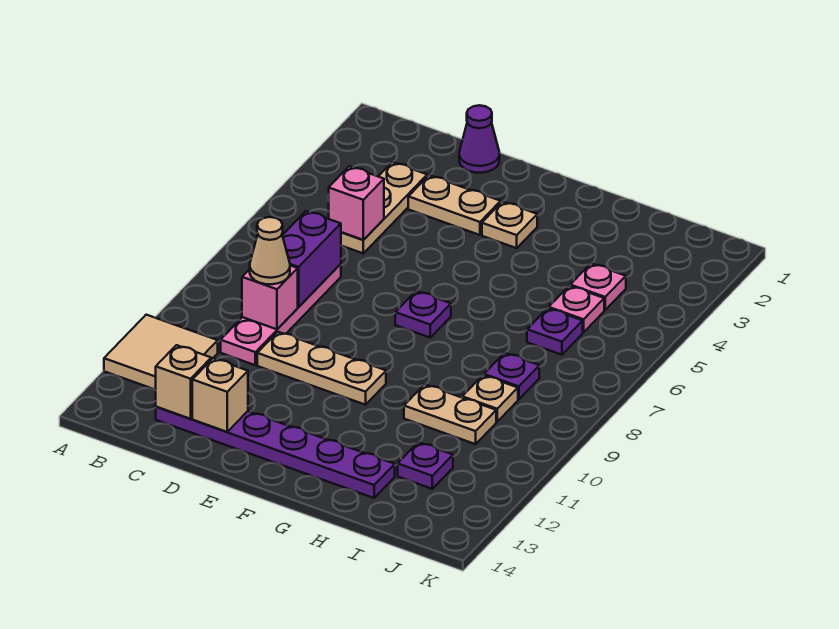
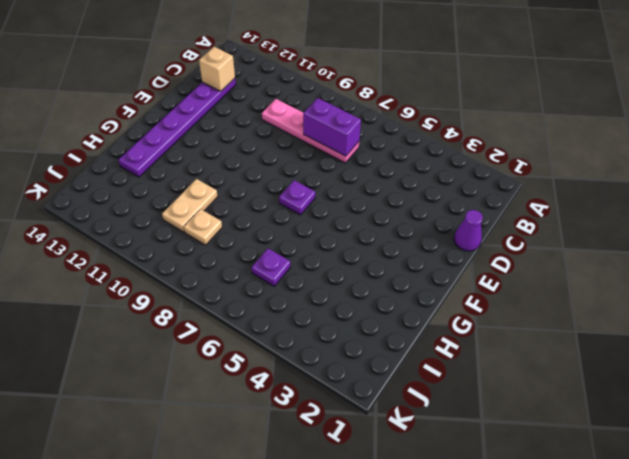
none -> tan 2x2 tile [104,315,218,390]
none -> tan 1x3 plate [341,162,427,253]
none -> tan 1x2 plate [408,175,501,235]

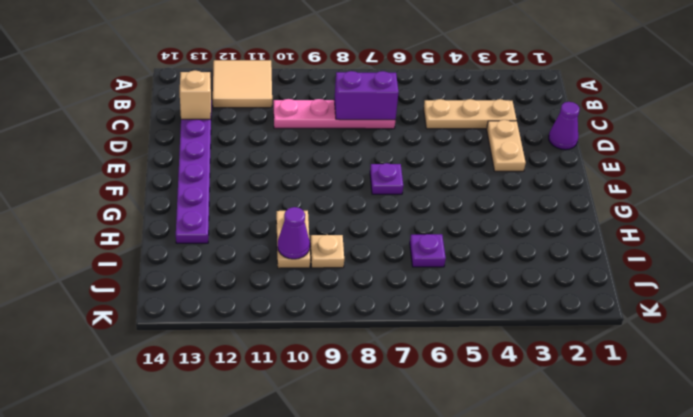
purple 1x1 cone [278,207,310,259] -> none
none -> tan 1x3 plate [257,332,386,405]
none -> tan 1x1 plate [482,201,537,248]
none -> pink 1x1 plate [570,263,626,310]

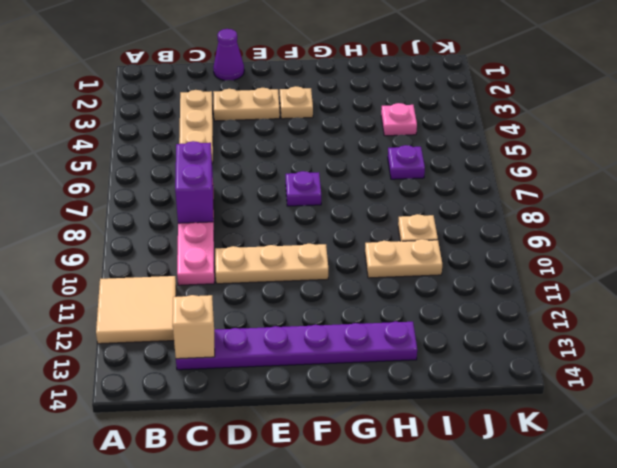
none -> pink 1x1 plate [549,286,604,332]
none -> purple 1x1 plate [484,353,539,399]
none -> purple 1x1 plate [398,442,453,489]

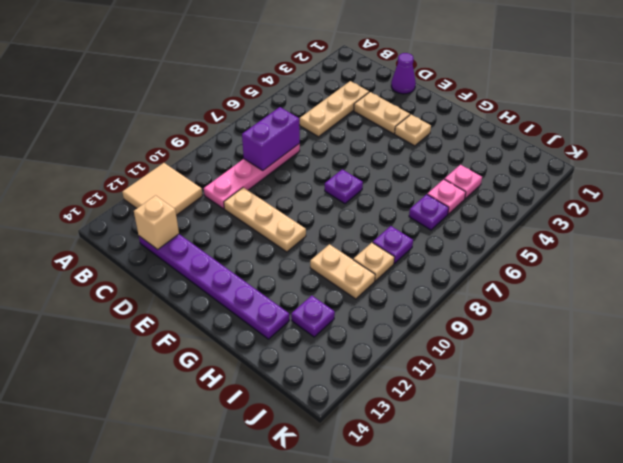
none -> pink 1x1 brick [329,166,384,240]
none -> pink 1x1 brick [242,266,298,329]
none -> tan 1x1 brick [192,358,248,432]

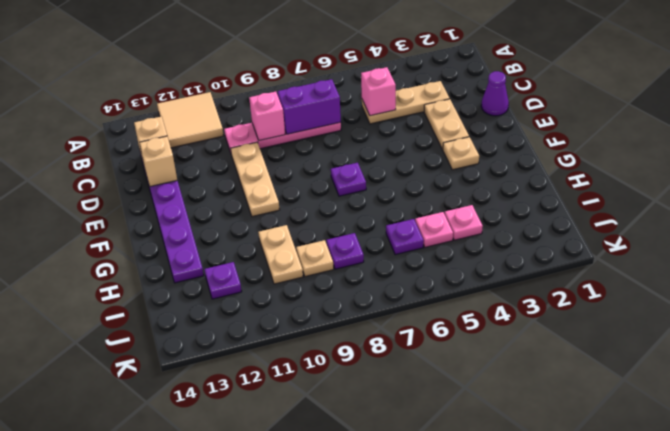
none -> tan 1x1 cone [250,217,290,284]

